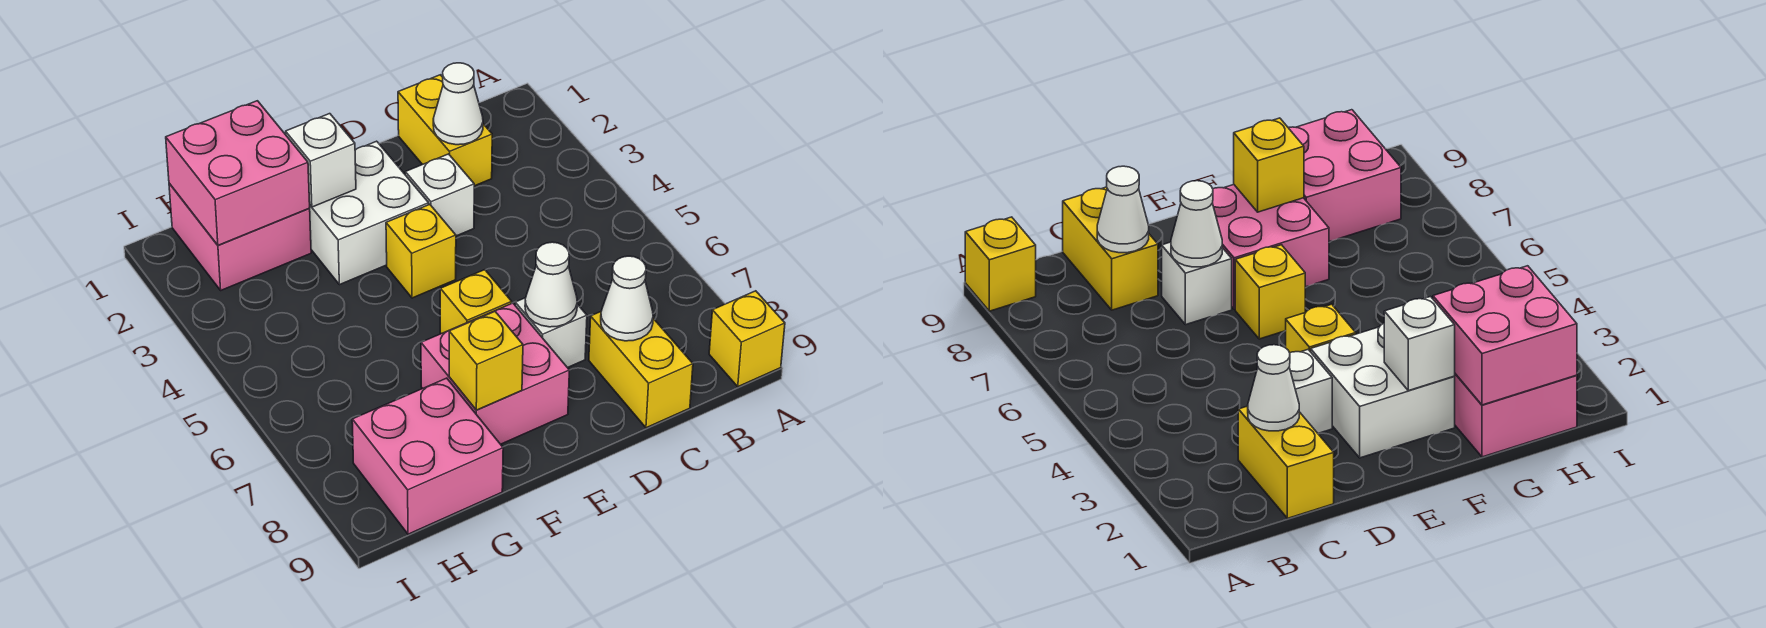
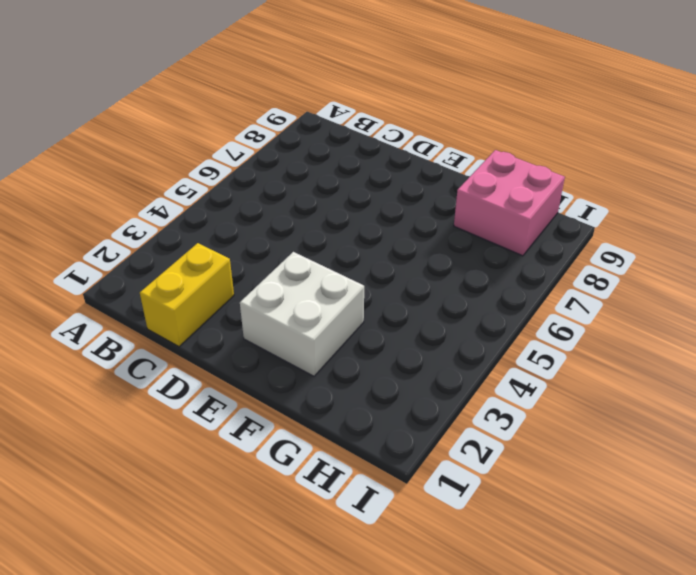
none -> yellow 1x1 brick [709,291,785,387]
none -> yellow 1x2 brick [589,312,693,428]
none -> white 1x1 brick [405,154,474,236]

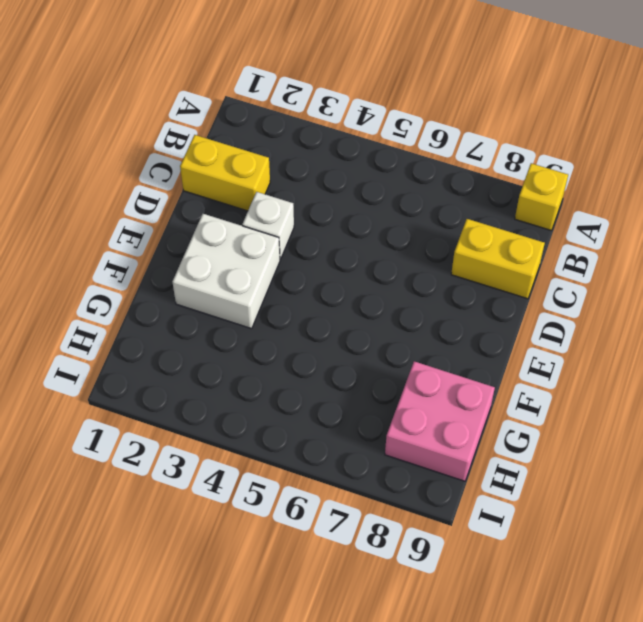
none -> white 1x1 brick [515,298,587,368]
none -> yellow 1x1 brick [386,204,456,298]
none -> yellow 1x1 brick [440,270,512,334]

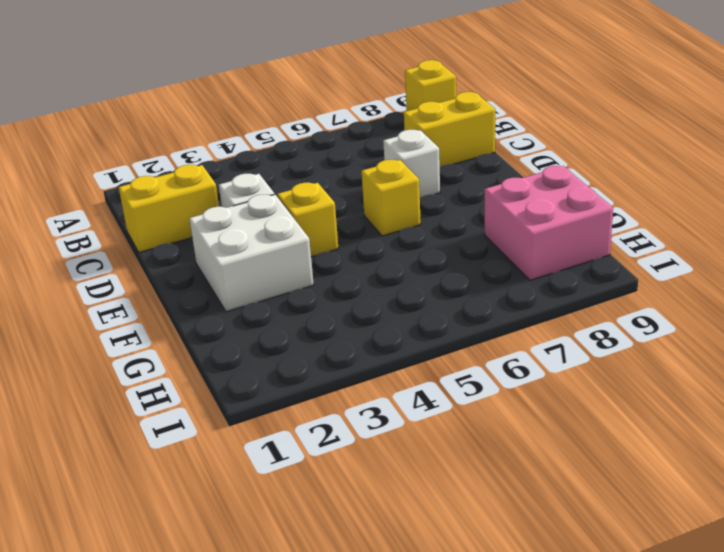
none -> pink 2x2 brick [421,303,569,444]
none -> pink 2x2 brick [169,183,311,290]
none -> white 1x1 cone [433,63,483,145]

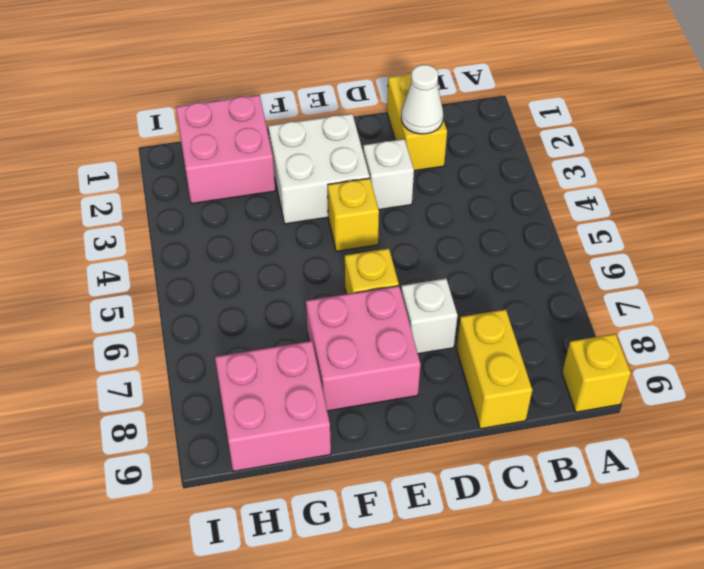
none -> white 1x1 cone [601,256,653,341]
none -> white 1x1 cone [525,242,577,327]
none -> white 1x1 brick [286,114,356,207]

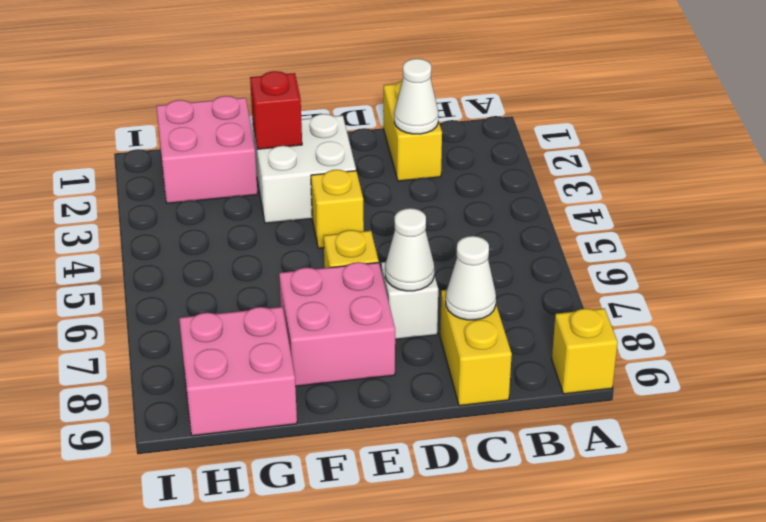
red 1x1 brick [250,71,302,149] -> white 1x1 brick [286,114,356,207]
none -> white 1x1 brick [405,154,474,236]
none -> yellow 1x1 brick [449,311,523,410]
none -> pink 2x2 brick [166,101,310,245]

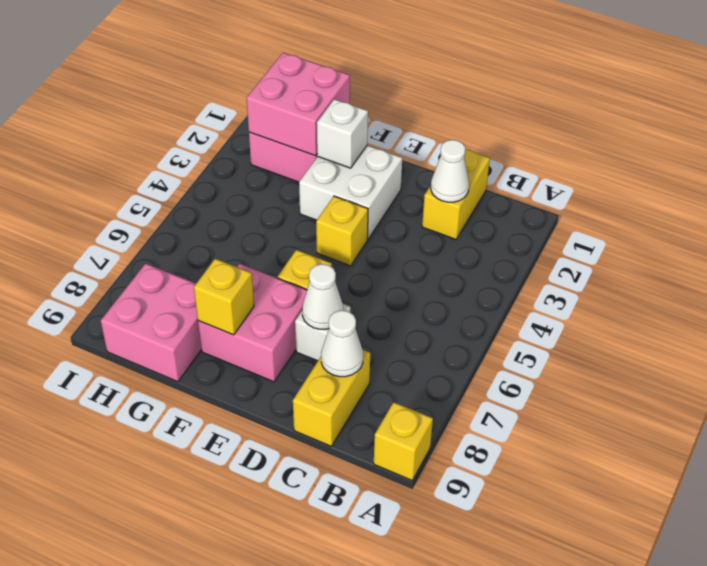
none -> white 1x1 brick [405,154,474,236]

